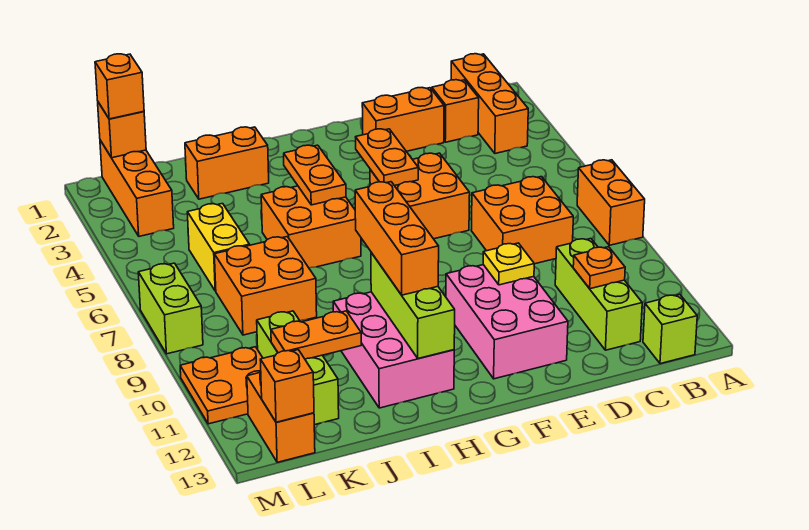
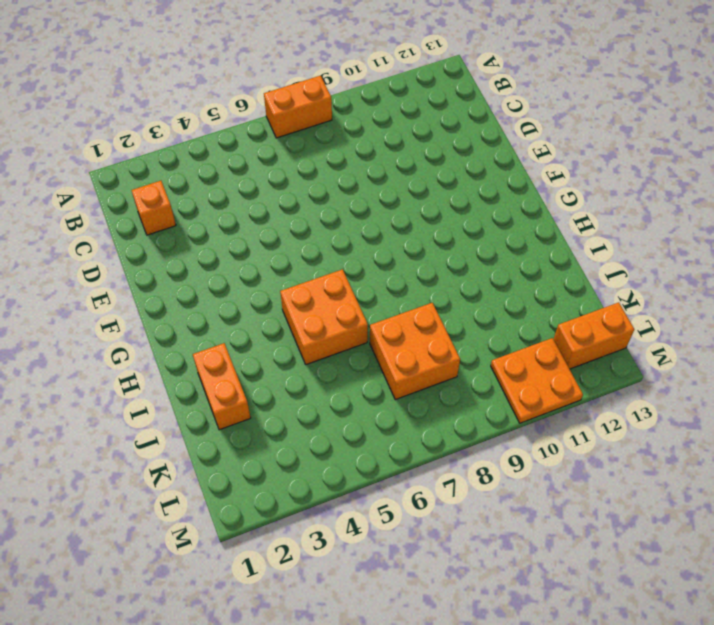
none -> orange 1x3 brick [451,54,528,153]
none -> lime 1x1 brick [643,295,697,364]
none -> orange 2x2 brick [471,177,573,264]

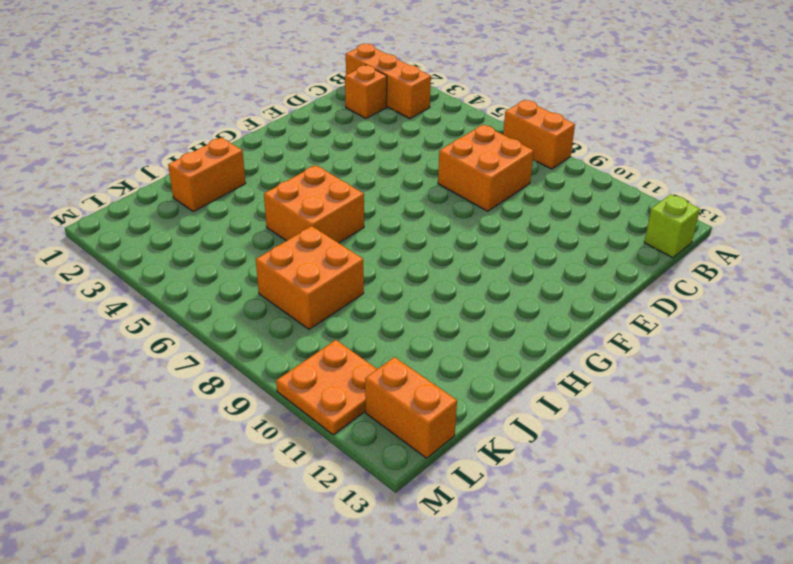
none -> lime 1x3 brick [555,239,642,350]
none -> orange 1x2 brick [362,88,444,151]
none -> orange 2x2 brick [370,153,470,239]

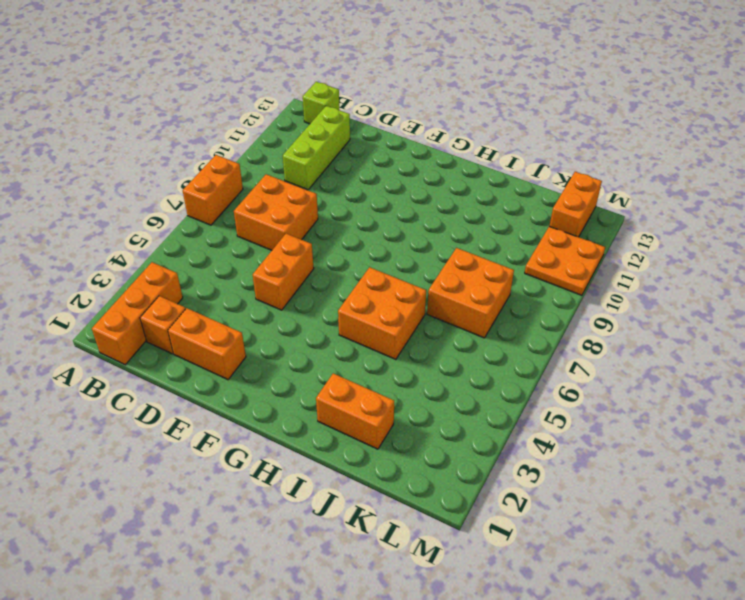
orange 1x2 brick [253,234,314,310] -> orange 2x2 brick [370,153,470,239]
none -> pink 2x3 brick [446,265,568,379]
none -> pink 2x3 brick [333,292,454,408]
none -> yellow 1x2 brick [187,204,250,291]

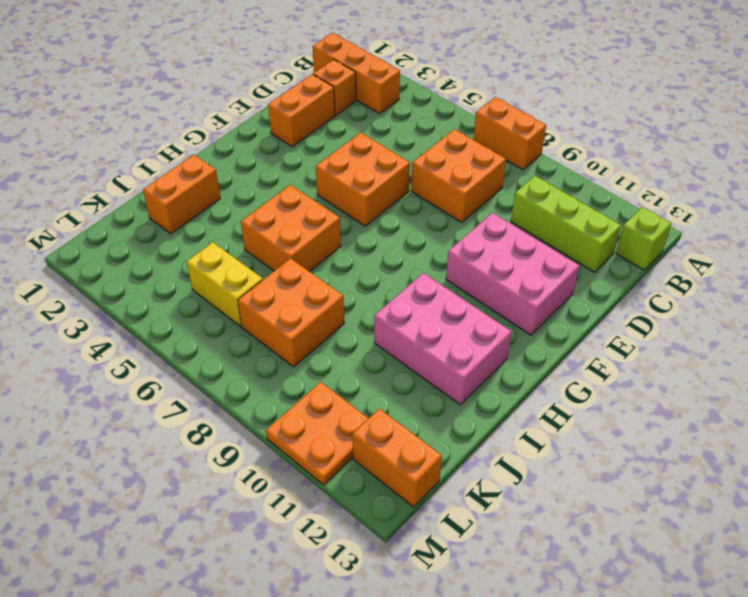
none -> lime 1x3 brick [257,311,339,425]
none -> orange 1x3 brick [100,140,174,236]
none -> lime 1x2 brick [138,263,203,354]

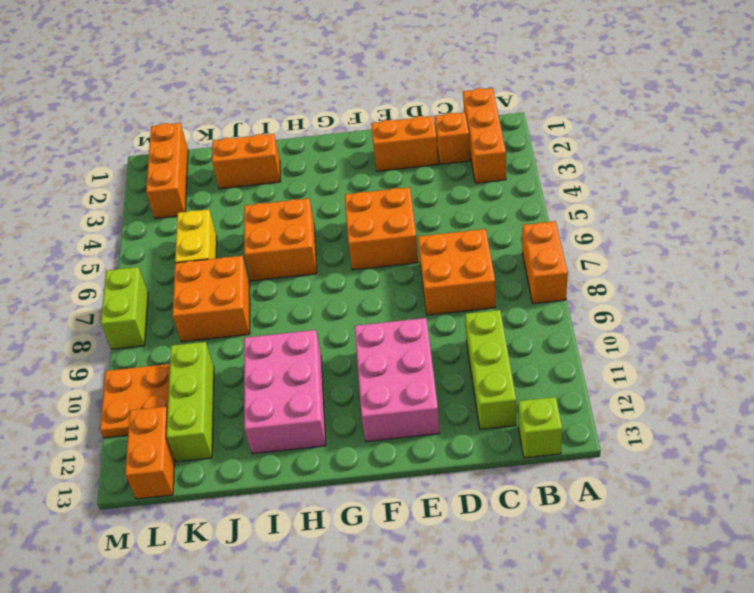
none -> orange 1x1 plate [573,247,625,289]
none -> yellow 1x1 plate [483,243,534,285]
none -> orange 1x2 plate [356,129,418,186]

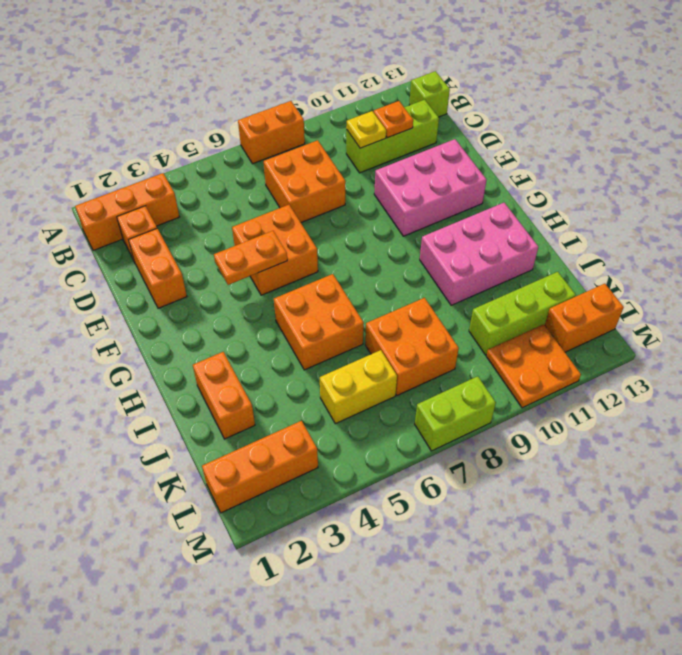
yellow 1x1 plate [346,111,386,148] -> yellow 1x1 plate moved to [483,243,534,285]
none -> orange 1x2 plate [284,145,346,205]
none -> lime 1x3 brick [371,253,455,358]
none -> orange 1x2 plate [271,311,361,359]

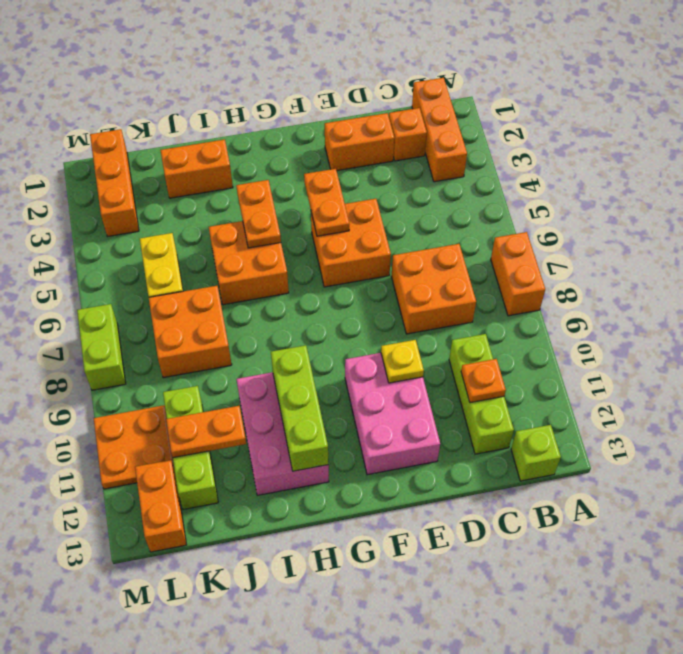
none -> orange 1x1 brick [98,102,146,158]
none -> orange 1x1 brick [260,350,314,422]
none -> orange 1x3 brick [355,182,439,295]

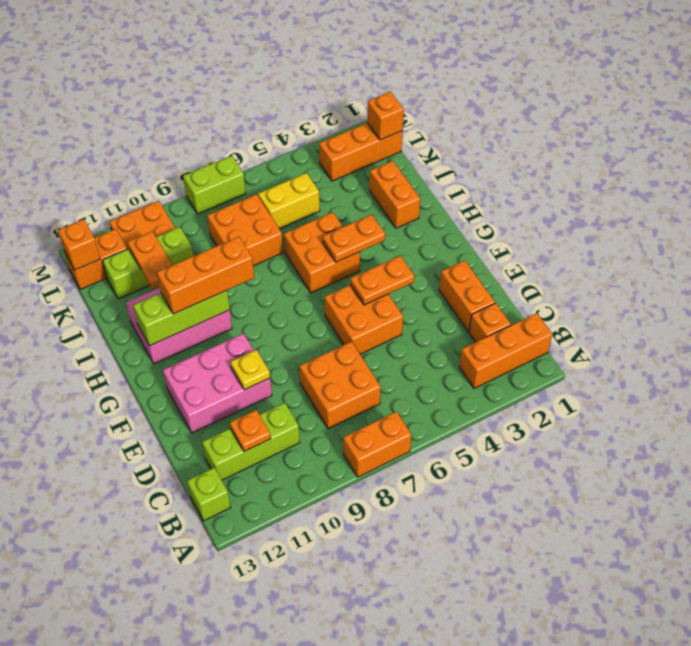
none -> orange 1x1 brick [95,54,144,119]

